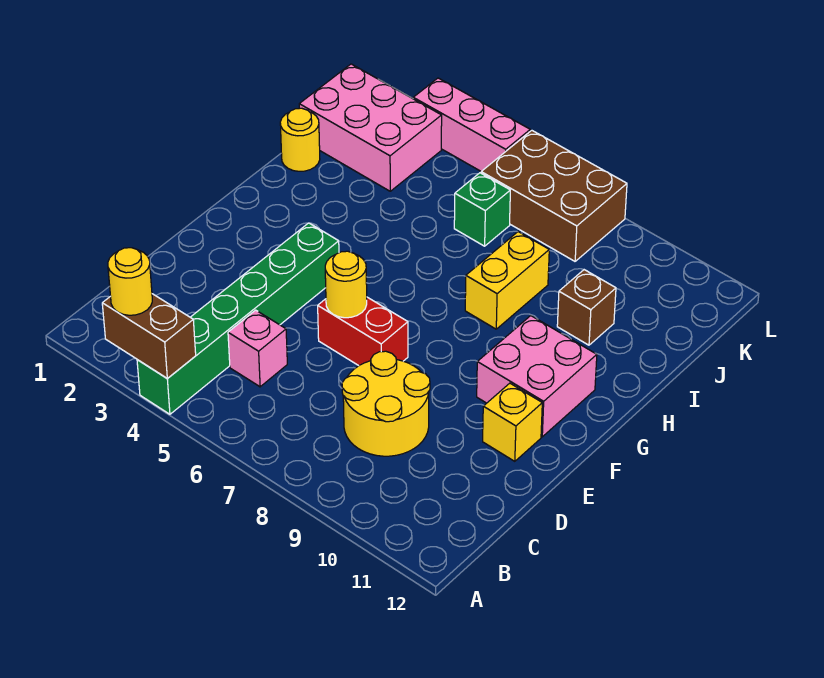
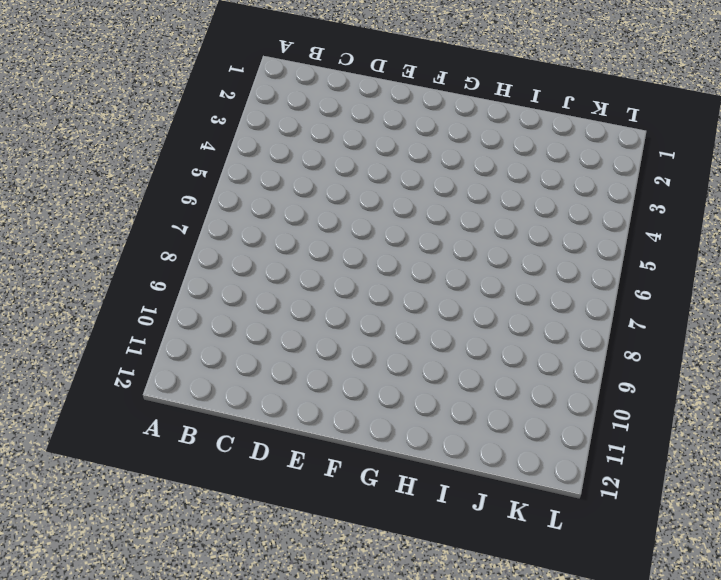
none -> green 1x6 brick [137,223,339,414]
none -> pink 1x1 brick [228,310,287,387]
none -> yellow 2x2 round brick [342,351,430,456]

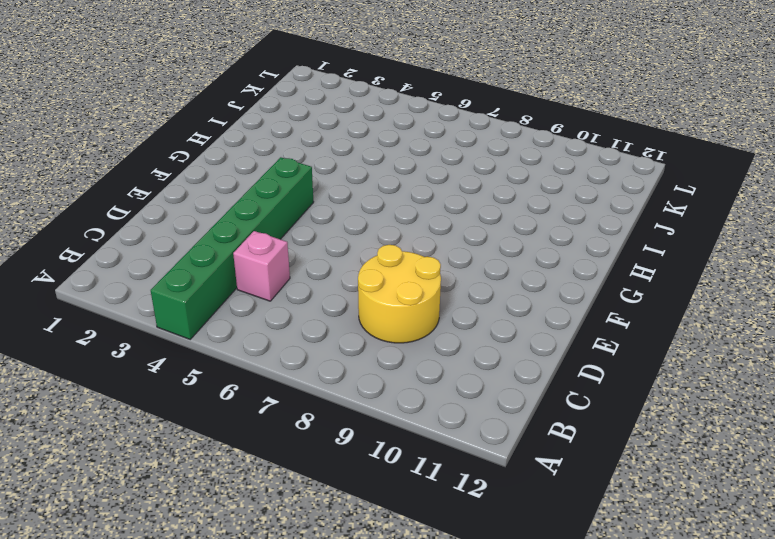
none -> red 1x2 brick [318,297,408,366]
none -> yellow 1x1 brick [483,383,542,461]
none -> pink 2x2 brick [477,316,597,437]

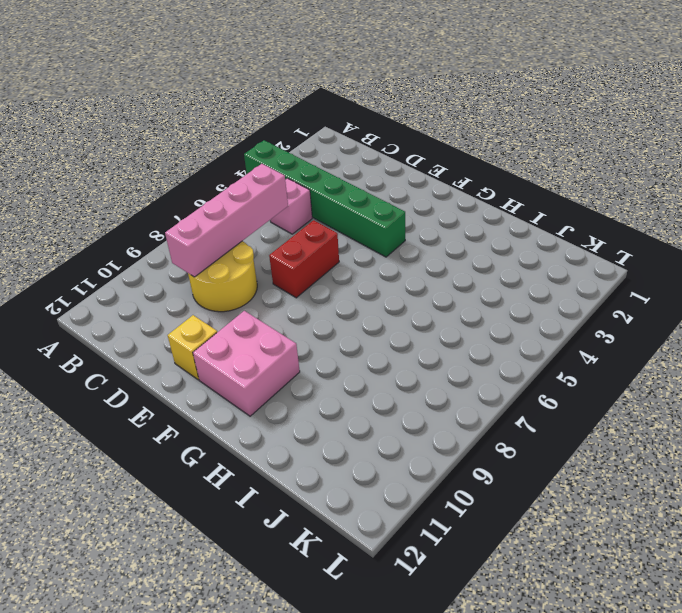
pink 1x4 brick [165,164,288,277] -> none
none -> yellow 1x2 brick [465,232,549,329]
none -> yellow 1x1 round brick [280,108,320,171]
none -> brown 1x1 brick [557,270,616,345]

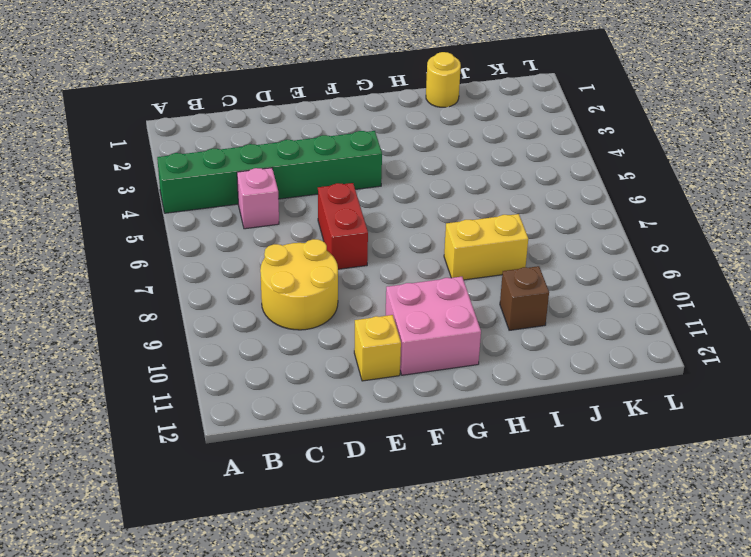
none -> pink 2x3 brick [299,64,442,191]
none -> green 1x1 brick [454,173,510,246]
none -> brown 2x3 brick [481,131,627,261]

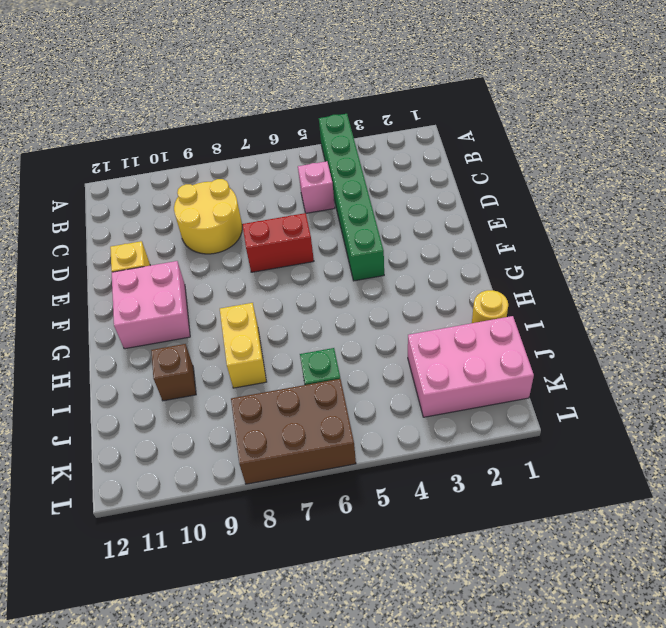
none -> pink 1x3 brick [413,78,530,171]
none -> brown 1x2 brick [102,294,196,379]
none -> yellow 1x1 round brick [325,251,367,318]

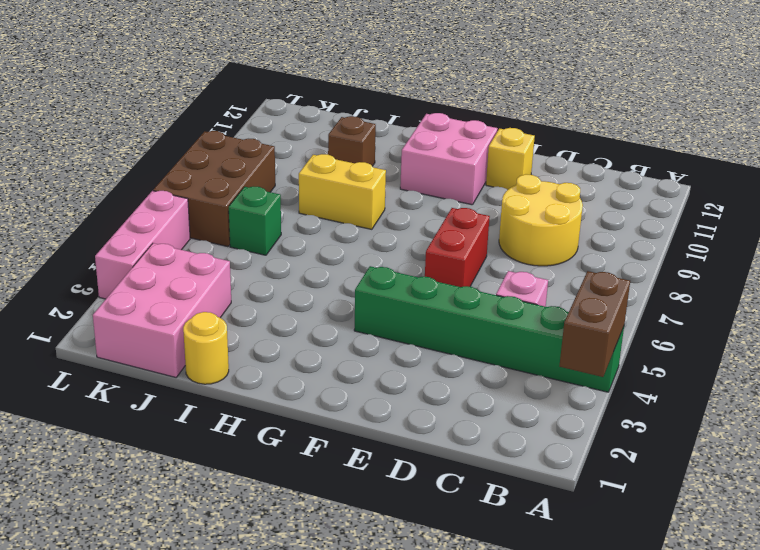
none -> yellow 1x1 round brick [325,251,367,318]
none -> yellow 1x1 round brick [108,248,152,315]

